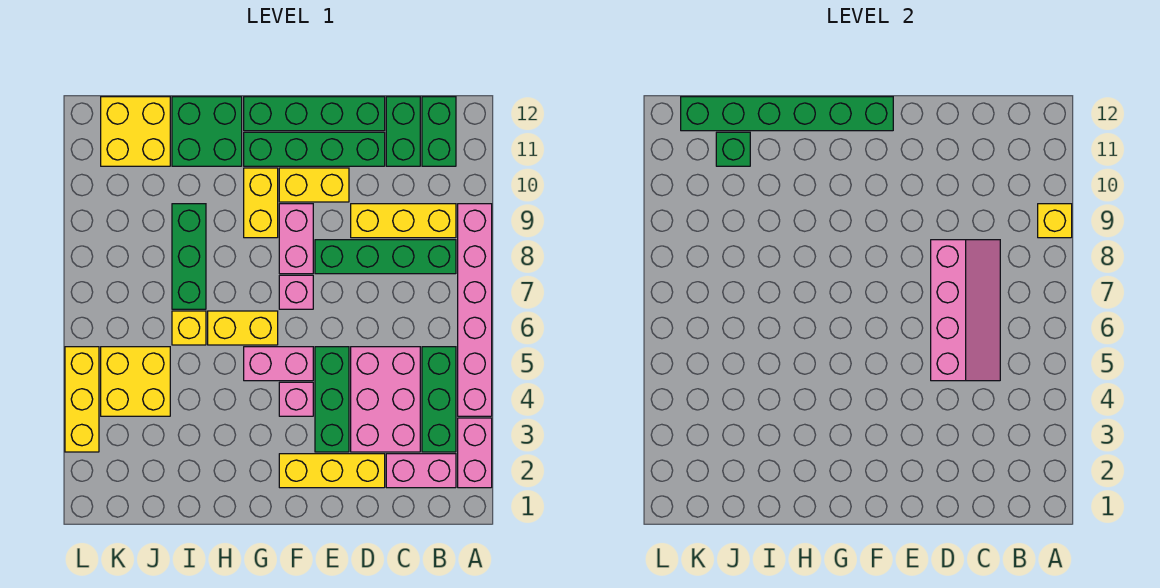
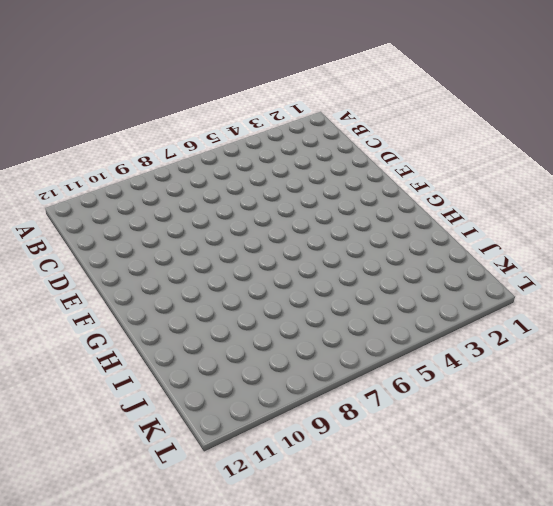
none -> pink 1x2 brick [458,418,492,488]
none -> pink 1x6 brick [458,204,492,416]
none -> pink 1x2 brick [386,454,456,488]
none -> green 1x3 brick [422,347,456,452]

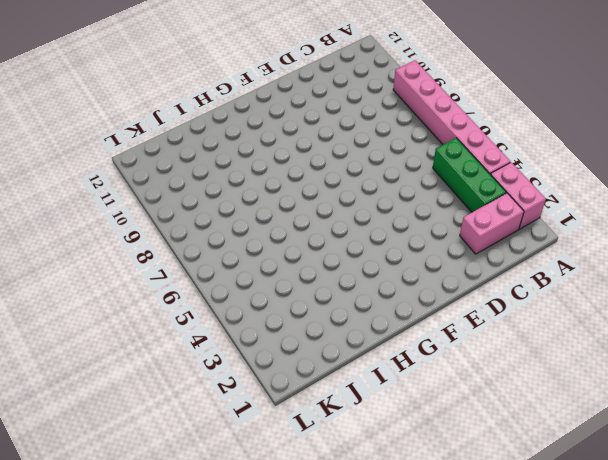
none -> green 1x4 brick [315,240,456,274]
none -> yellow 1x3 brick [351,204,456,238]
none -> green 1x2 brick [422,97,456,166]
none -> pink 2x3 brick [351,347,420,452]

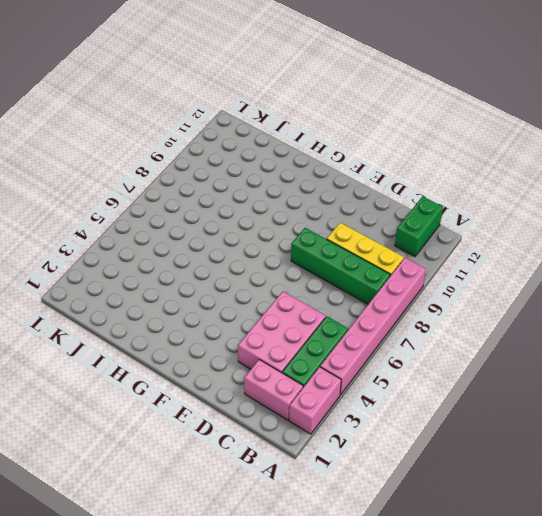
none -> green 1x2 brick [386,97,420,166]
none -> yellow 1x3 brick [279,454,385,488]
none -> green 1x4 brick [244,132,385,166]
none -> green 1x4 brick [244,97,385,131]

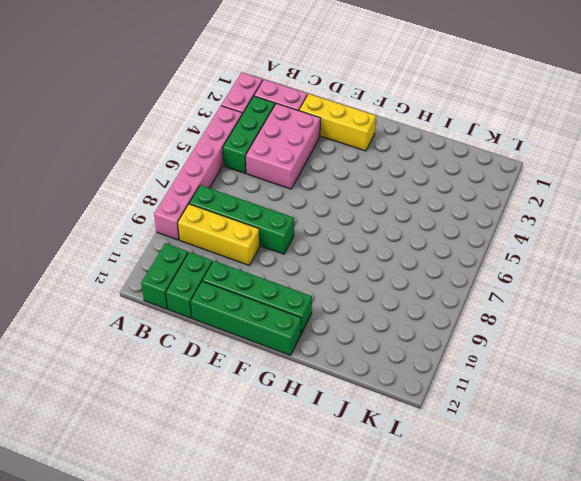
none -> green 1x3 brick [315,347,349,452]
none -> yellow 1x2 brick [279,168,349,202]
none -> pink 1x1 brick [279,382,313,416]
none -> pink 1x2 brick [244,347,313,381]

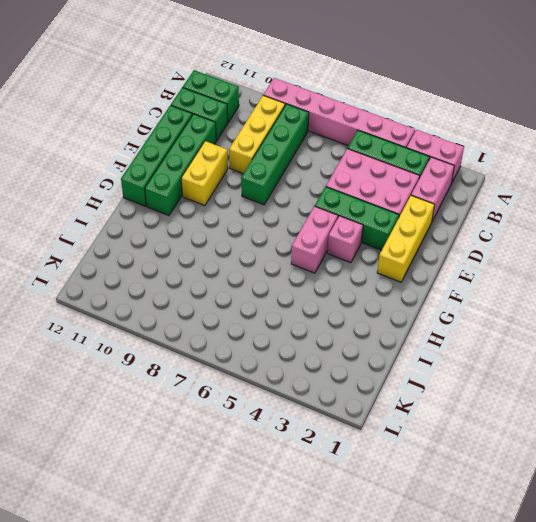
none -> pink 1x1 brick [279,275,313,309]
none -> pink 1x2 brick [279,204,313,274]
none -> yellow 1x2 brick [208,311,278,345]
none -> yellow 1x2 brick [244,168,278,238]

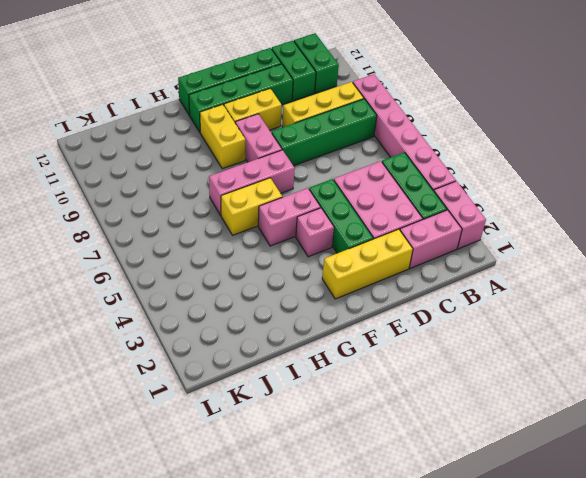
pink 1x3 brick [209,150,295,215] -> pink 1x1 brick [279,275,313,309]
none -> green 2x2 brick [172,97,242,166]
none -> yellow 1x1 brick [172,311,206,345]
none -> green 1x3 brick [172,204,206,309]
none -> yellow 2x2 brick [101,347,170,416]

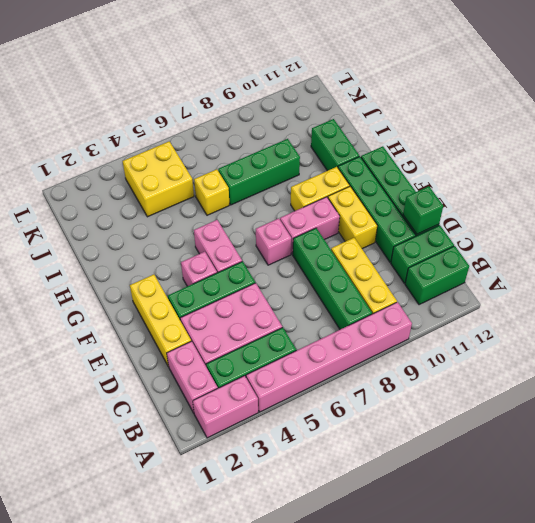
green 1x1 brick [403,186,443,234] -> green 1x1 brick moved to [716,132,750,166]
green 1x2 brick [311,119,359,171] -> green 2x2 brick [172,97,242,166]
none -> yellow 1x2 brick [208,311,278,345]
none -> yellow 2x2 brick [101,97,170,166]
none -> yellow 1x3 brick [65,347,99,452]
none -> yellow 1x1 brick [1038,204,1072,238]

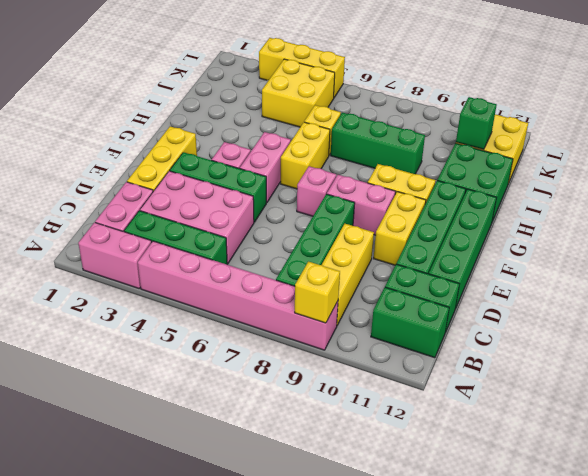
none -> pink 2x4 slope [931,240,1000,381]
none -> green 1x6 brick [681,97,893,131]

